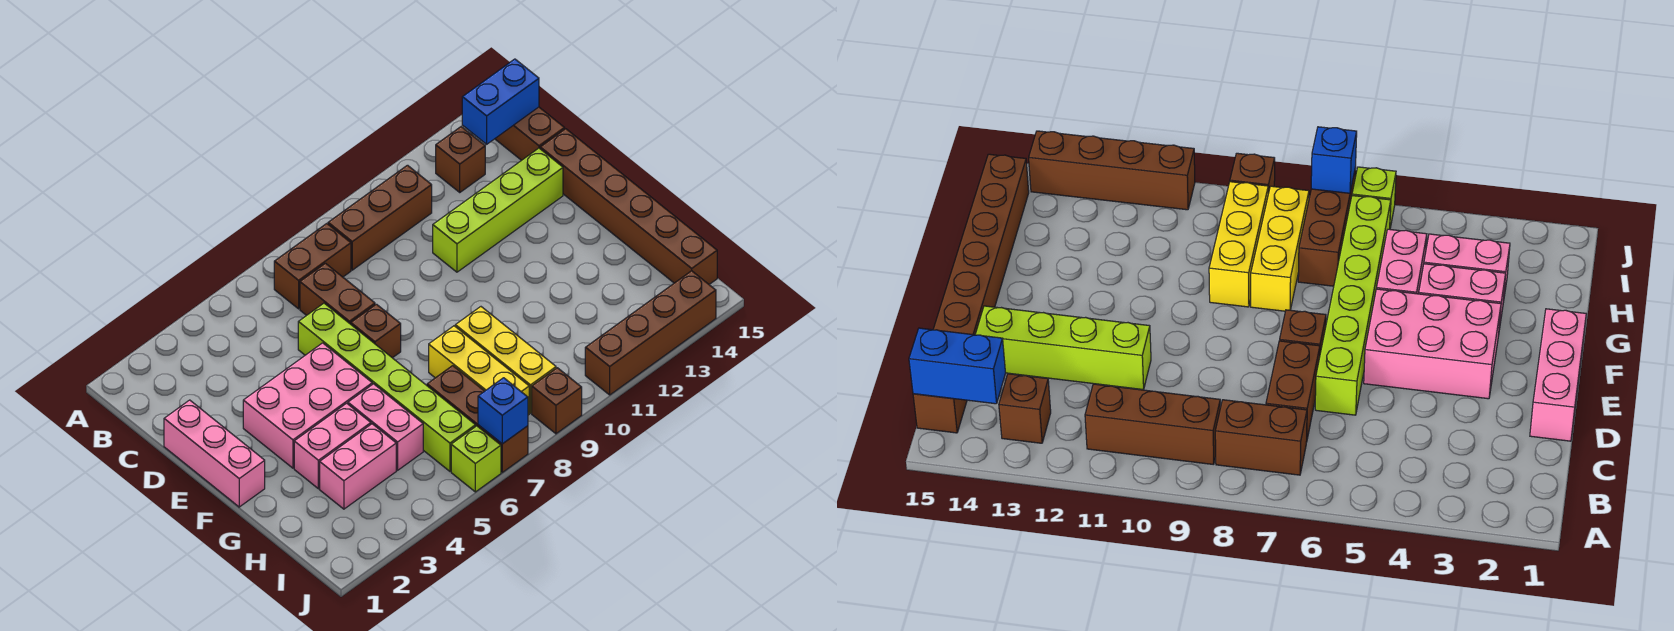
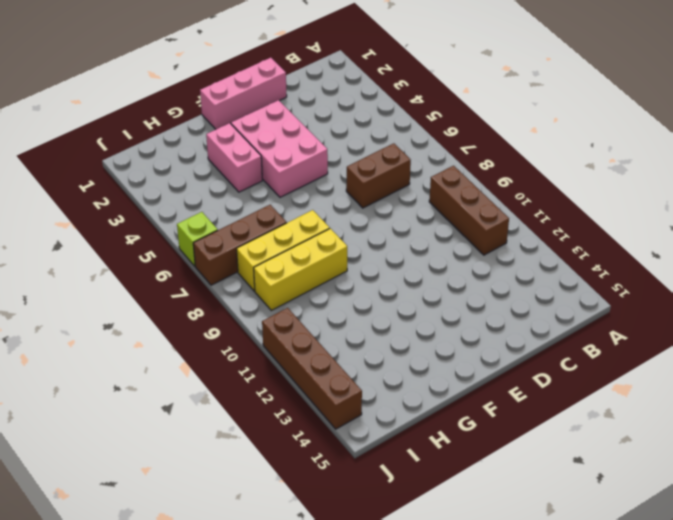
none -> brown 1x2 brick [274,224,351,309]
none -> brown 1x1 brick [436,127,485,192]
none -> brown 1x2 brick [495,107,565,160]

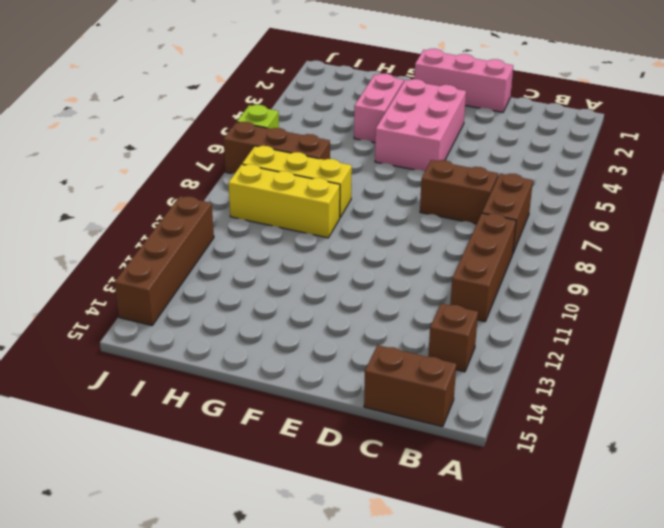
none -> lime 1x6 brick [298,303,476,471]
none -> lime 1x4 brick [433,148,563,272]
none -> brown 1x6 brick [540,129,717,284]

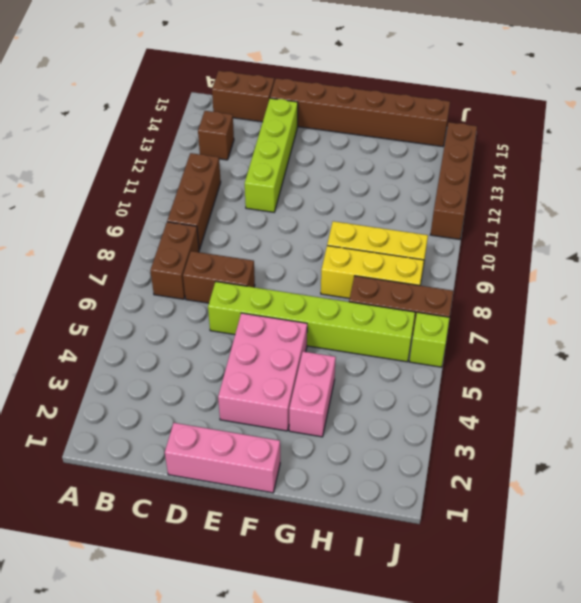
none -> brown 1x1 brick [351,304,401,358]
none -> pink 1x2 brick [348,384,423,470]
none -> pink 1x2 brick [320,424,396,509]

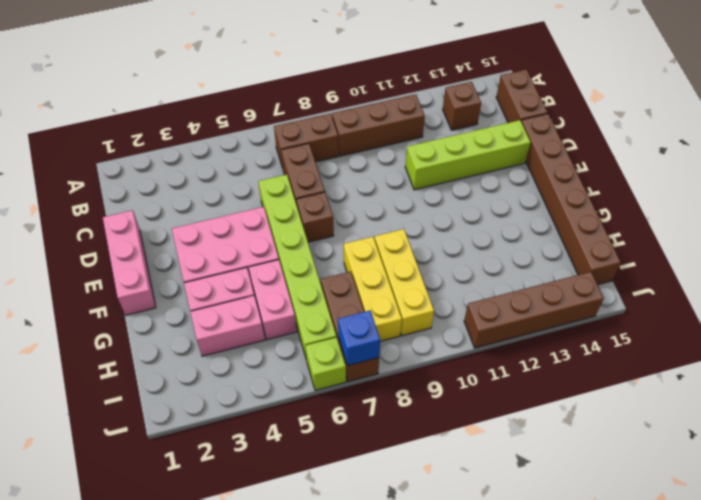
none -> brown 1x1 brick [532,368,582,434]
none -> blue 1x2 brick [462,59,539,144]

